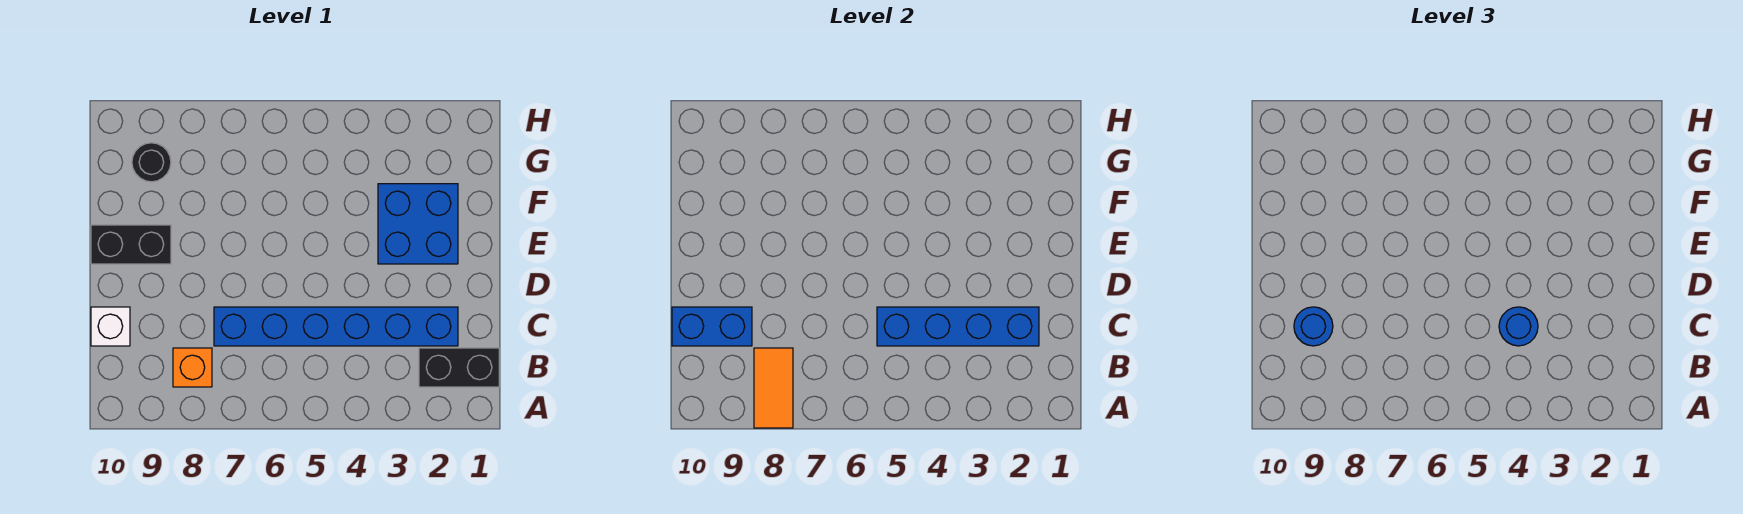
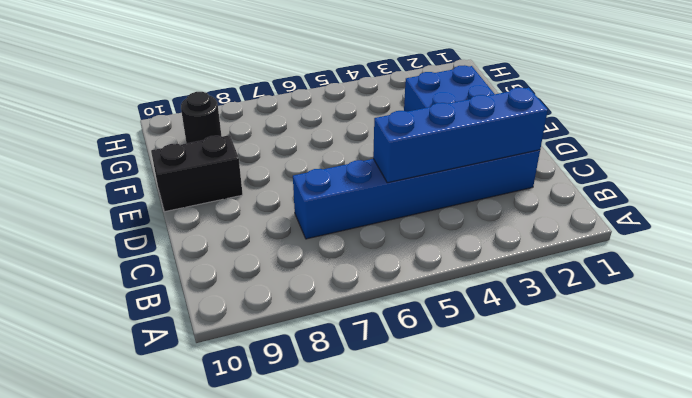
none -> black 1x2 brick [419,348,499,387]
none -> orange 1x1 brick [173,348,212,387]
none -> white 1x1 brick [91,307,130,346]

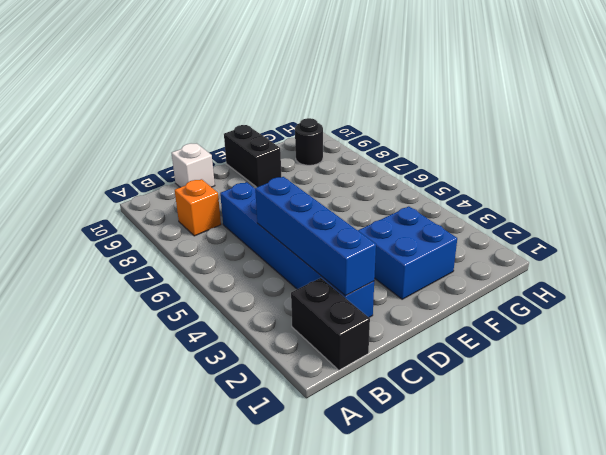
none -> orange 1x2 tile [754,348,793,428]
none -> blue 1x2 brick [672,307,752,346]
none -> blue 1x1 round brick [1499,307,1538,346]

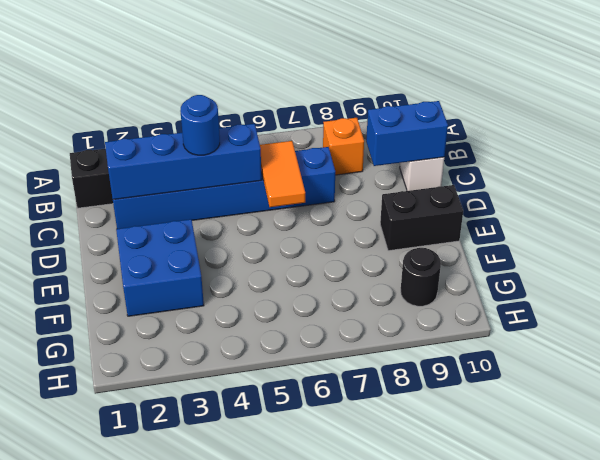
orange 1x2 tile [260,141,305,207] -> orange 1x2 tile moved to [754,348,793,428]
none -> blue 1x1 round brick [1294,307,1333,346]

